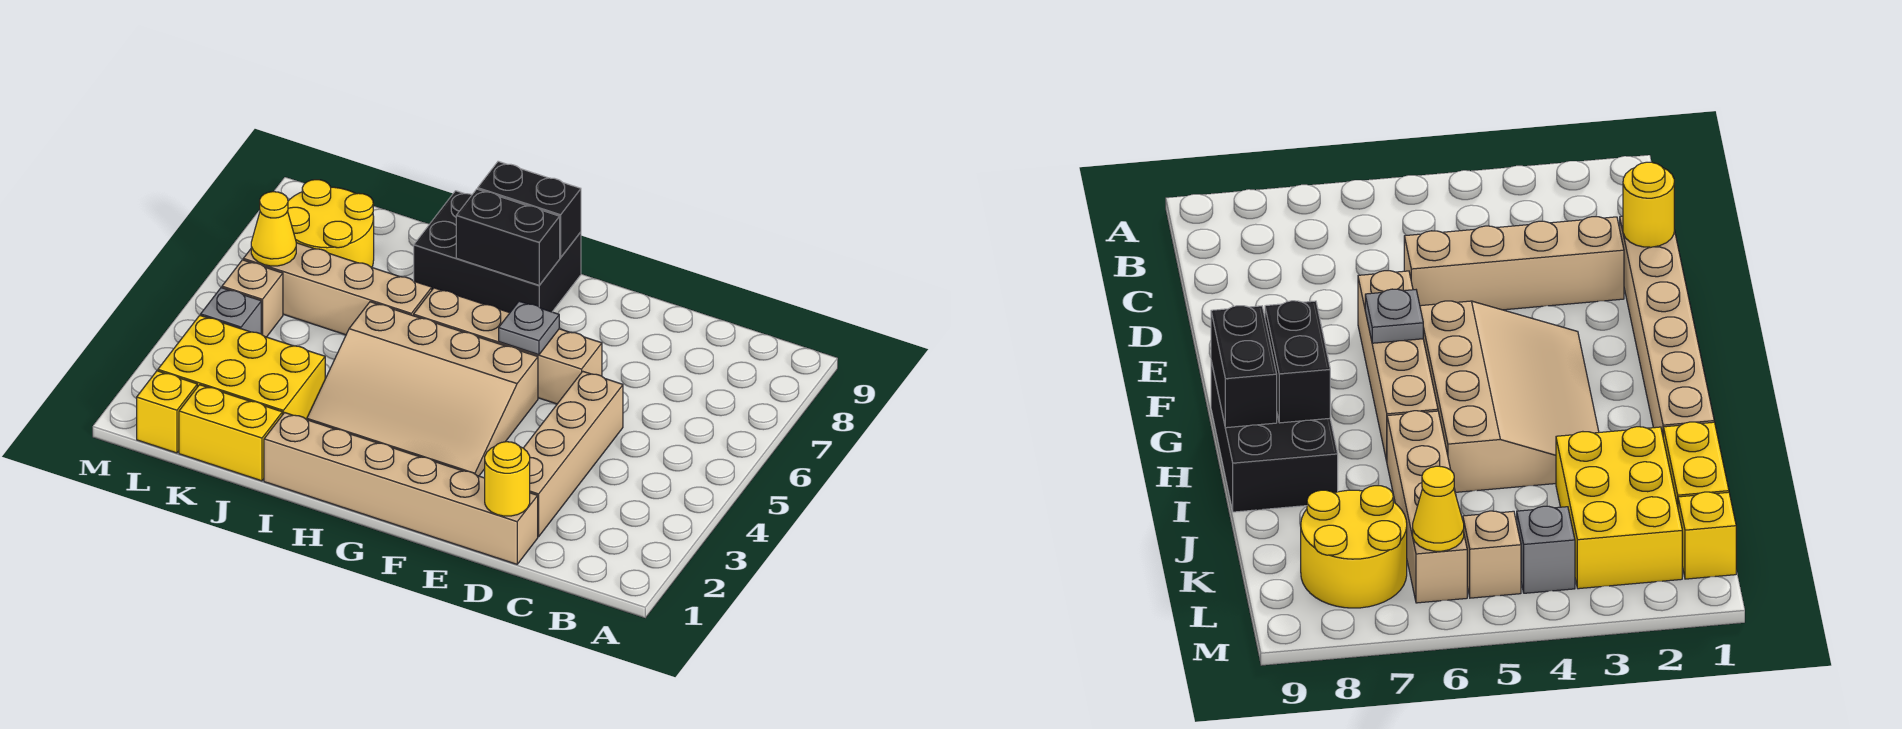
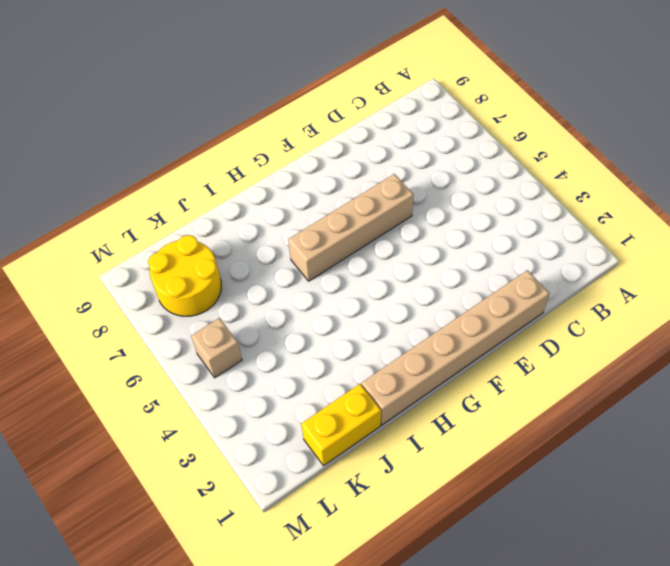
none -> tan 1x4 brick [524,371,623,537]
none -> tan 3x4 slope [307,302,538,476]
none -> black 2x3 brick [414,191,581,313]

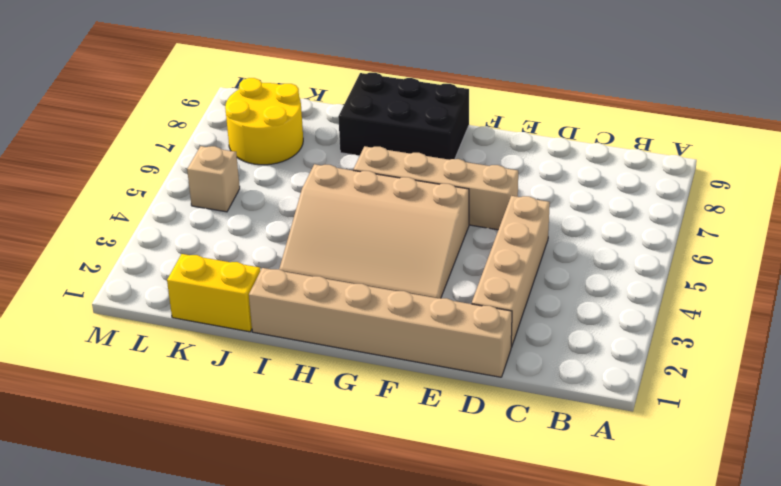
none -> tan 1x4 brick [243,243,432,335]
none -> yellow 2x3 brick [158,315,325,420]
none -> yellow 1x1 brick [137,371,197,453]

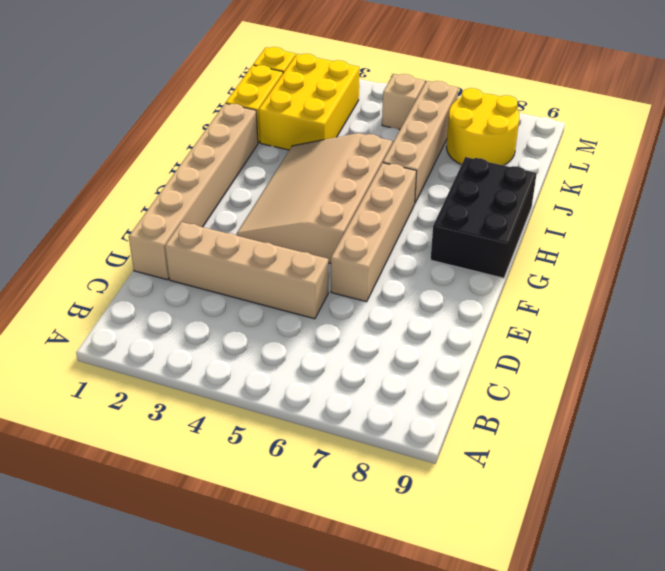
none -> grey 1x1 brick [201,288,261,334]
none -> yellow 1x1 round brick [485,442,530,516]
none -> grey 1x1 plate [499,301,559,355]

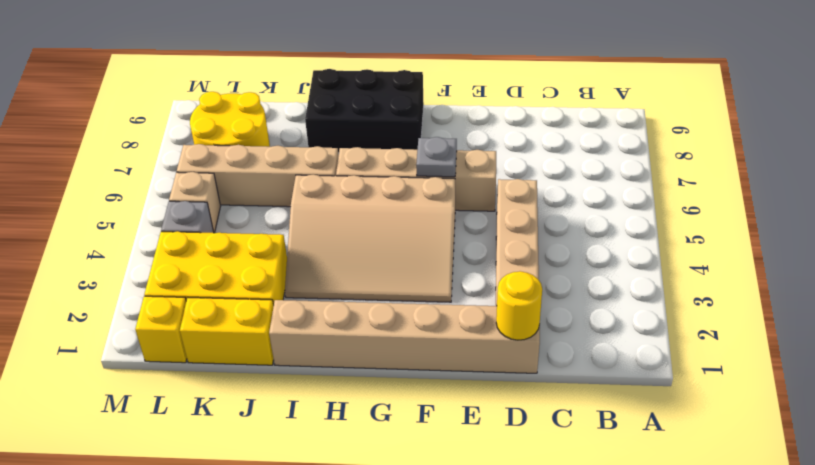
none -> black 1x2 brick [456,189,560,285]
none -> black 1x2 brick [478,161,581,258]
none -> yellow 1x1 cone [251,192,296,266]

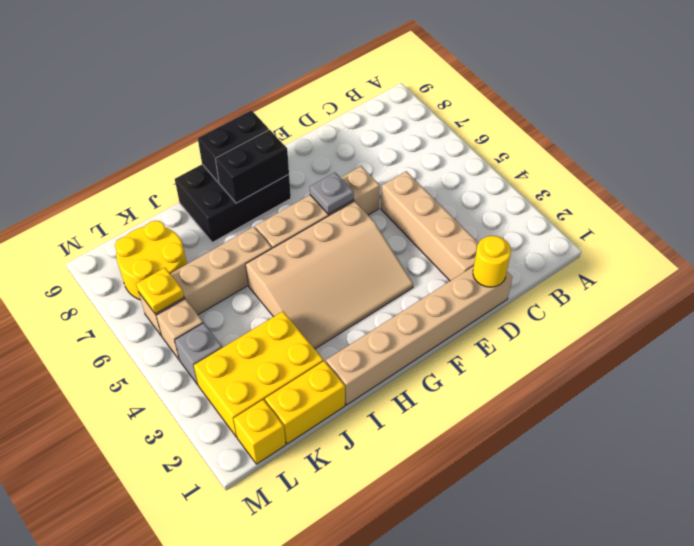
yellow 1x1 plate [136,268,184,314] -> yellow 1x1 cone [251,192,296,266]

